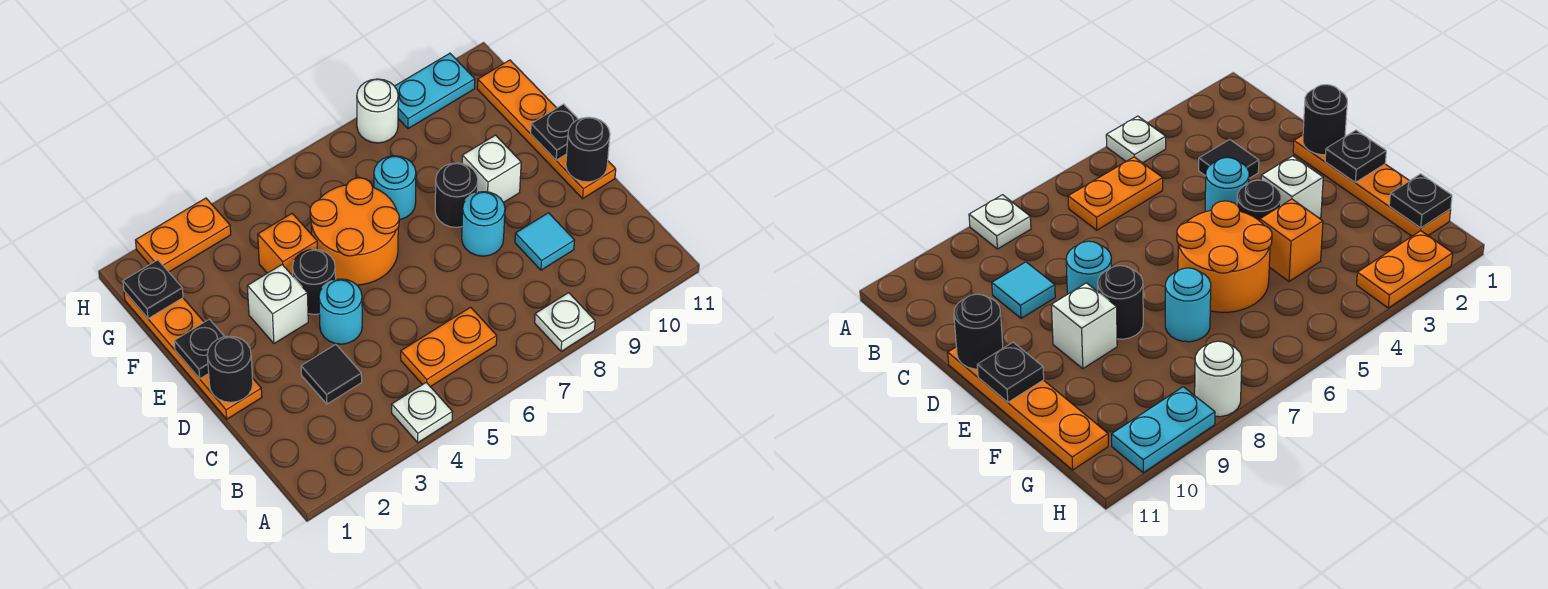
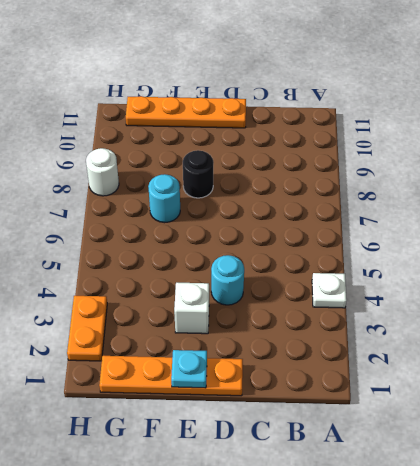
cyan 1x1 plate [171,350,207,388] -> black 1x1 plate [174,319,225,379]
none -> white 1x1 plate [535,293,595,351]
none -> orange 1x2 plate [401,307,497,387]
none -> black 1x1 tile [301,345,362,404]

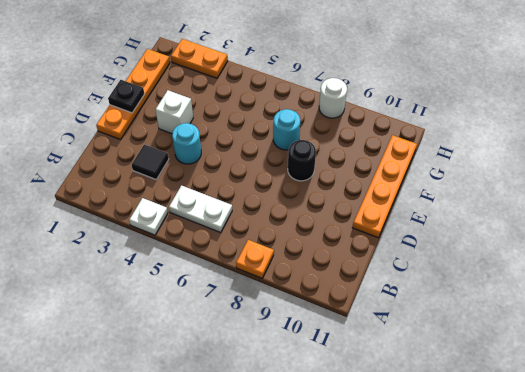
orange 1x1 plate [236,240,274,278] -> white 1x1 plate [535,293,595,351]
white 1x2 plate [169,186,232,232] -> orange 1x2 plate [401,307,497,387]
none -> cyan 1x1 tile [515,213,575,270]
none -> cyan 1x1 round brick [462,192,505,256]
none -> black 1x1 round brick [292,249,336,314]

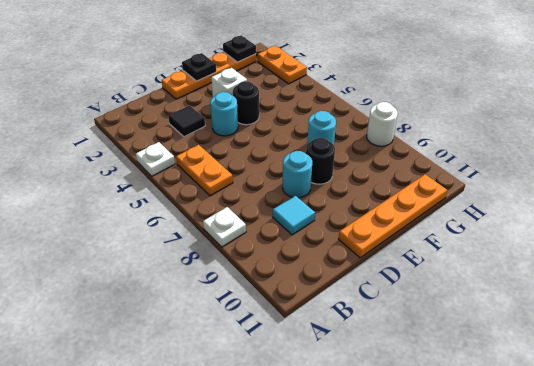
none -> orange 2x2 round brick [310,178,399,285]
none -> white 1x1 brick [462,135,521,203]
none -> orange 1x1 brick [258,214,317,276]

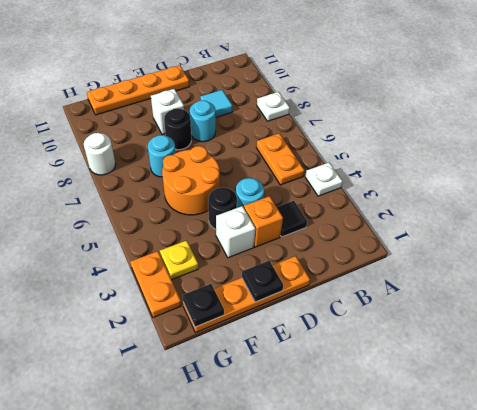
orange 1x1 brick [244,196,283,247] -> orange 1x1 brick moved to [258,214,317,276]
yellow 1x1 plate [160,240,198,280] -> none
none -> cyan 1x2 plate [395,53,475,129]
none -> black 1x1 round brick [207,336,253,402]
none -> black 1x1 round brick [566,117,610,182]

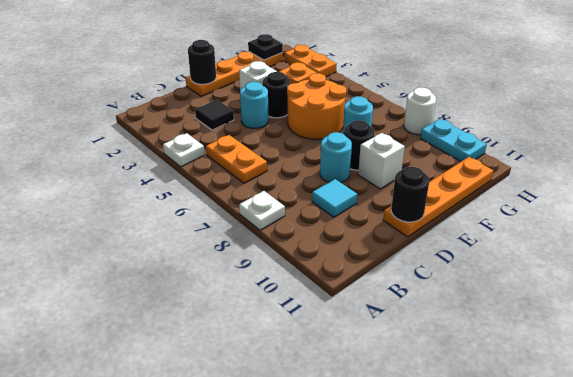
none -> black 1x1 plate [174,319,225,379]
none -> black 1x1 plate [531,104,578,160]

